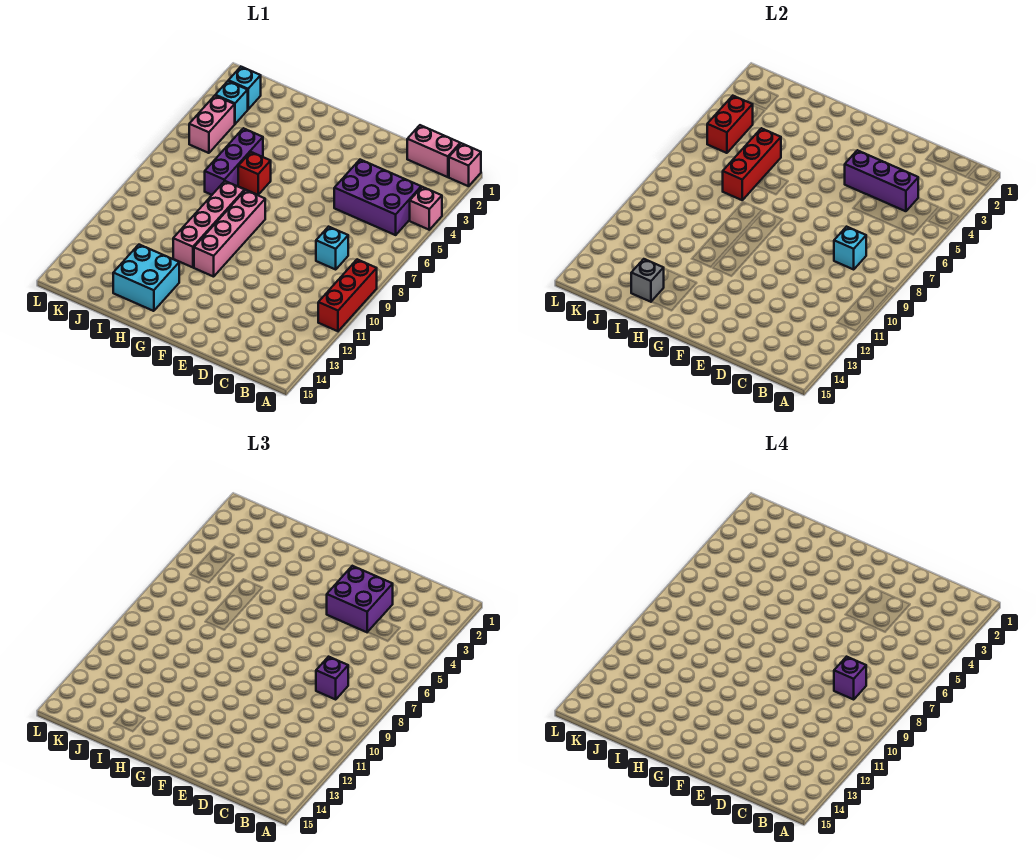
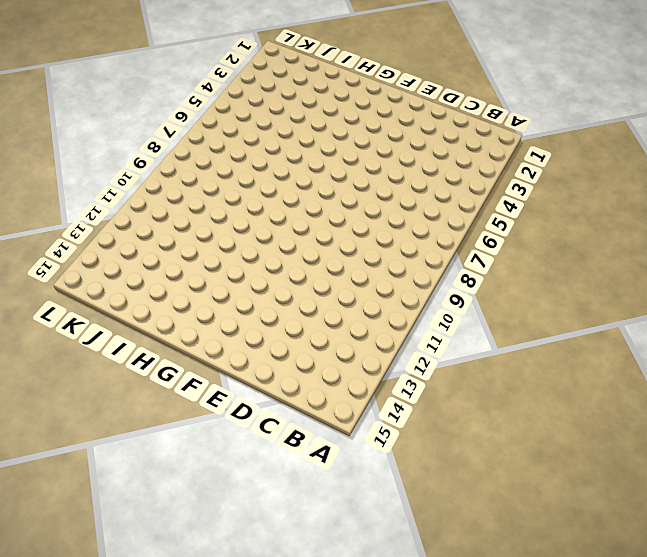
none -> pink 1x1 brick [449,143,481,186]
none -> pink 1x1 brick [410,187,442,230]
none -> red 1x3 brick [318,259,377,331]

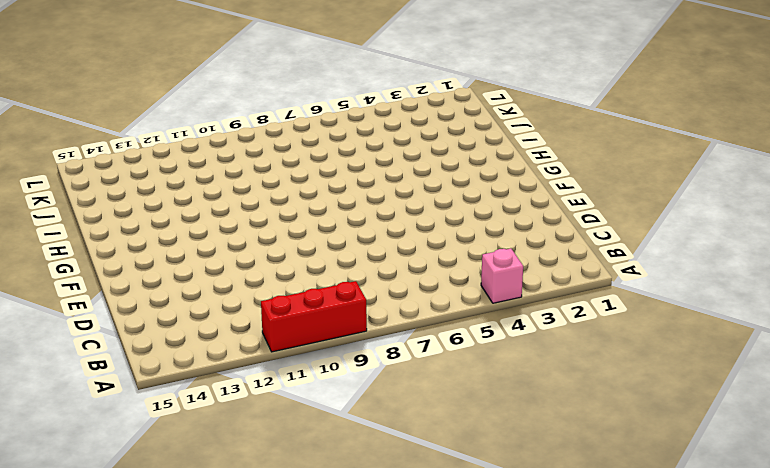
none -> pink 1x1 brick [449,143,481,186]
none -> pink 1x2 brick [407,125,460,177]
none -> purple 2x3 brick [334,160,421,235]

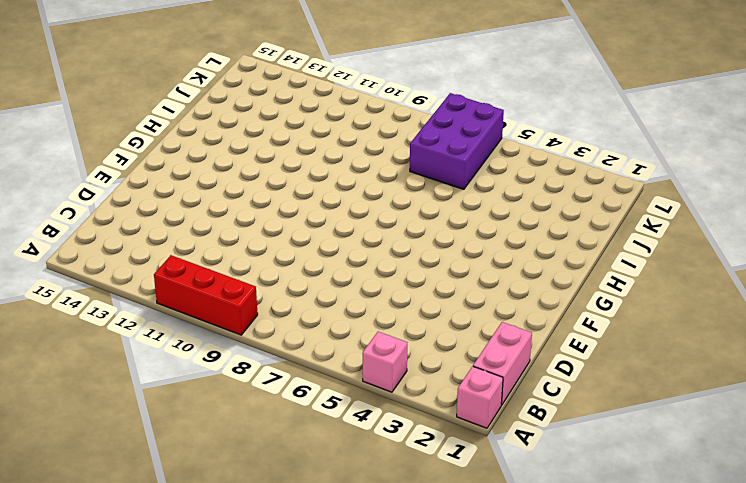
purple 2x3 brick [410,93,504,189] -> purple 2x3 brick moved to [334,160,421,235]
none -> cyan 1x1 brick [316,227,348,269]
none -> pink 1x4 brick [194,190,265,277]
none -> red 1x1 brick [238,152,271,195]

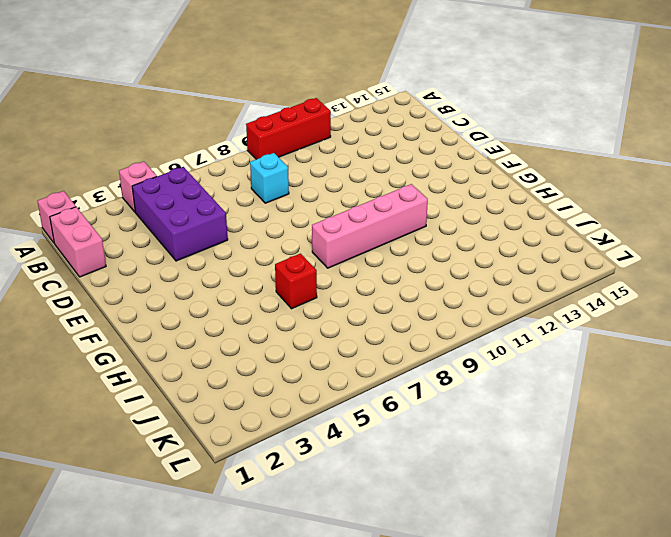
none -> pink 1x4 brick [173,181,245,267]
none -> cyan 2x2 brick [113,245,179,311]
none -> purple 1x3 brick [205,128,263,195]

